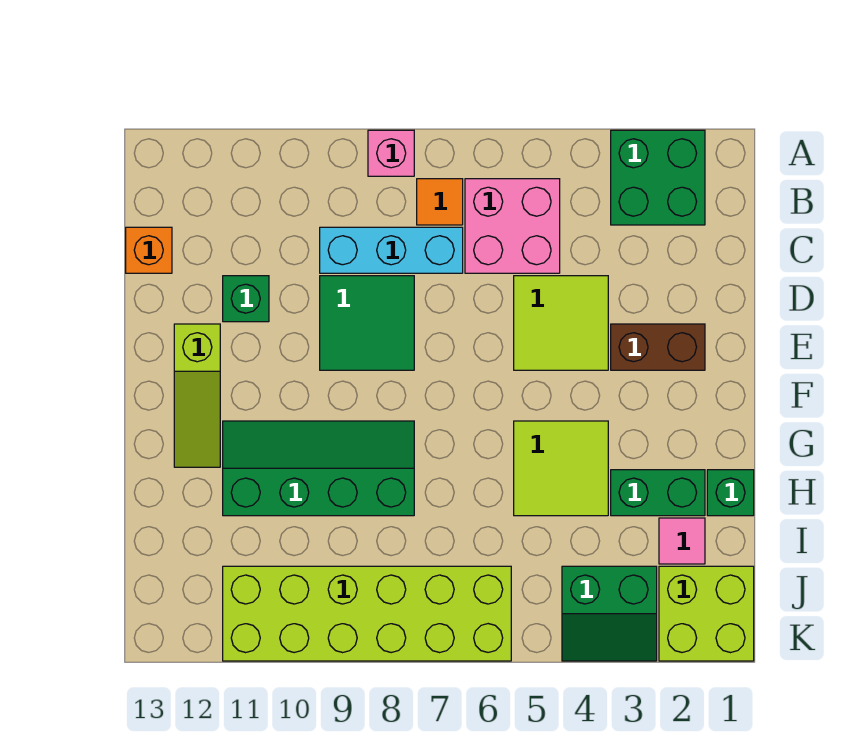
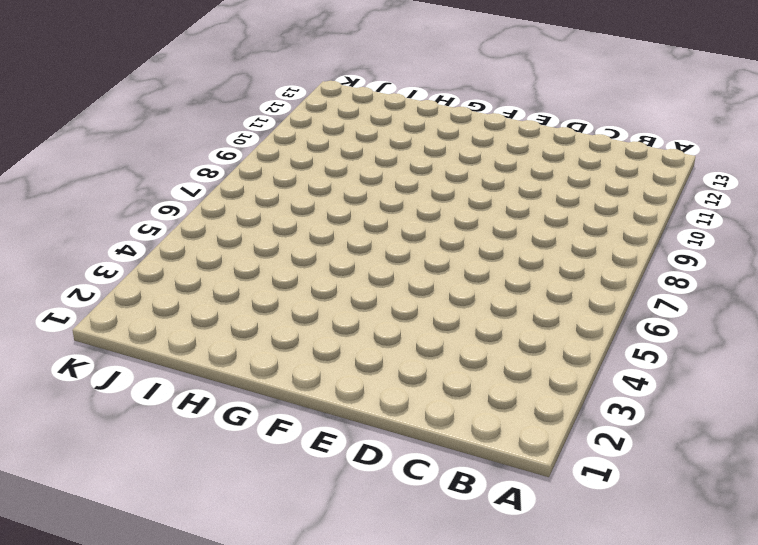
none -> green 2x2 brick [611,130,705,225]
none -> pink 1x1 brick [368,130,414,176]
none -> pink 2x2 brick [465,179,560,273]

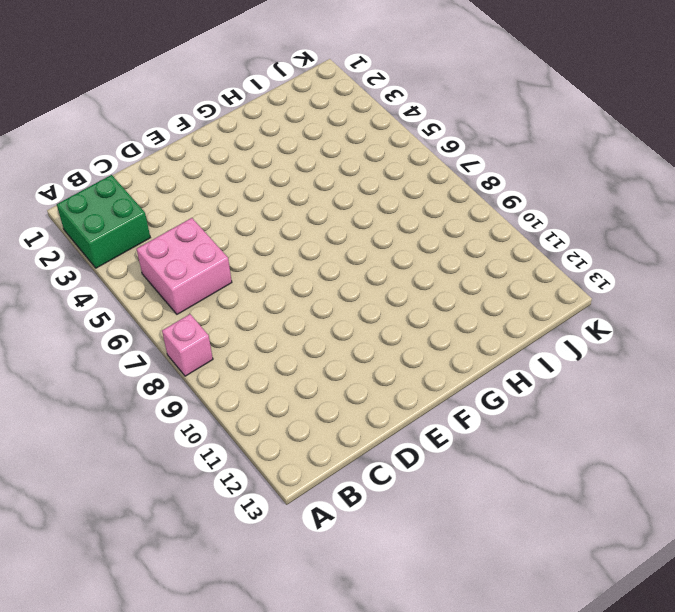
none -> orange 1x1 tile [417,179,463,225]
none -> cyan 1x3 brick [320,227,463,273]
none -> orange 1x1 brick [126,227,172,273]

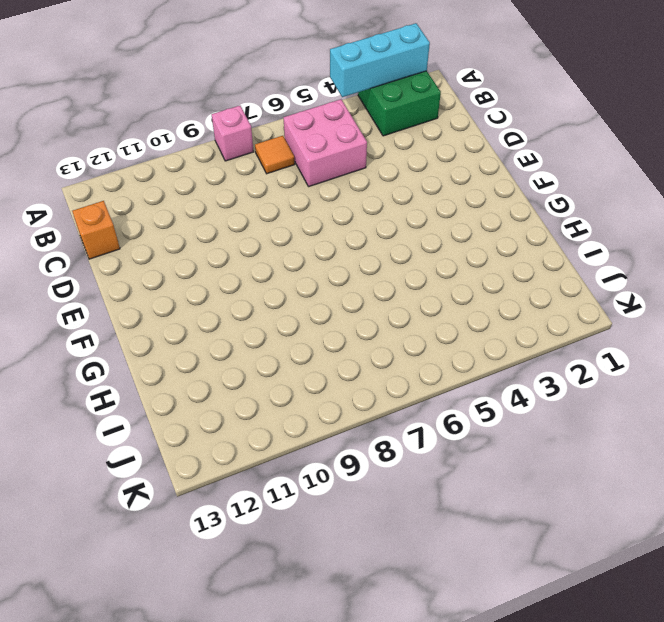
cyan 1x3 brick [330,23,430,97] -> cyan 1x3 brick moved to [320,227,463,273]
none -> lime 2x2 tile [514,276,608,370]
none -> green 2x2 tile [320,276,414,370]
none -> green 1x1 brick [223,276,269,322]

